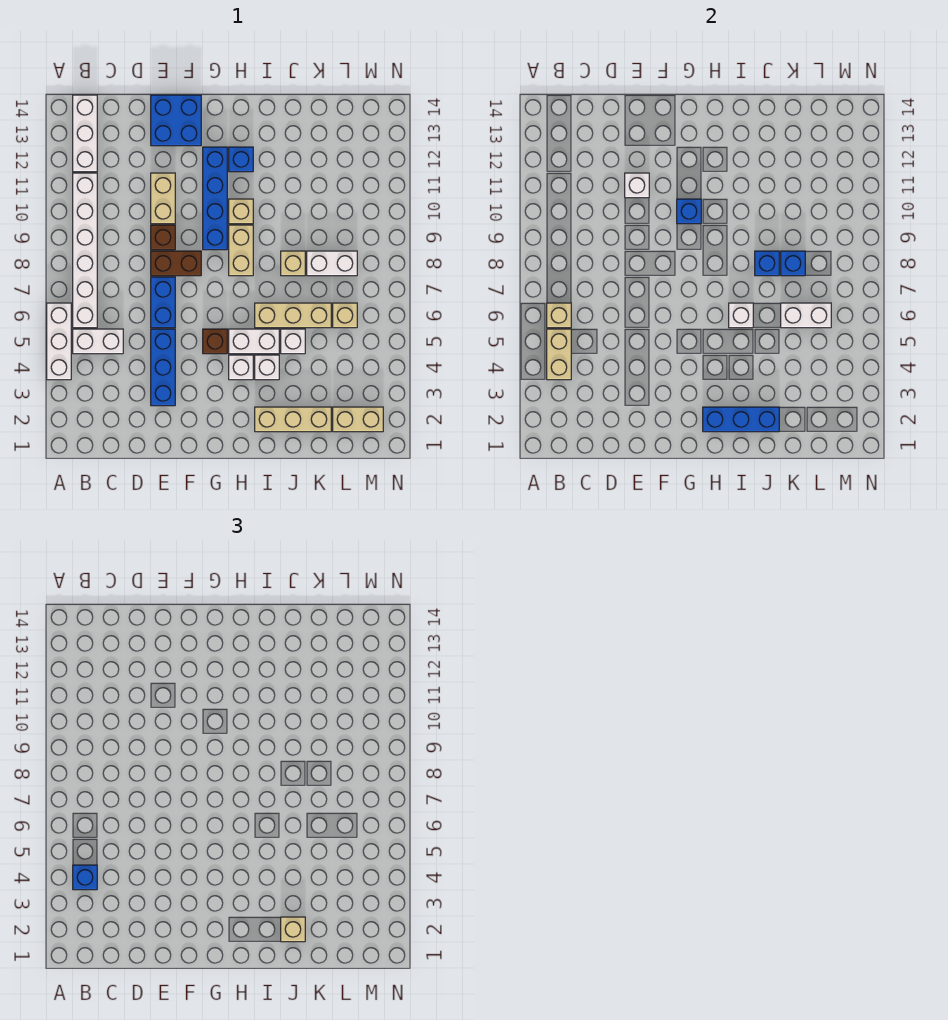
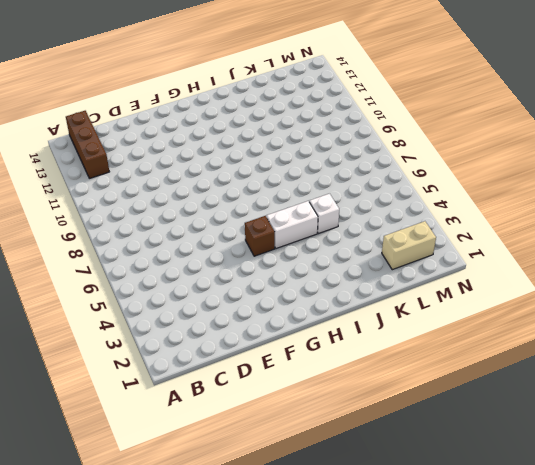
brown 1x3 brick [66,111,109,178] -> white 1x3 brick [73,95,97,172]
none -> white 1x3 brick [47,303,71,380]
none -> white 1x2 brick [73,329,123,354]
none -> white 1x6 brick [73,173,97,328]
none -> blue 1x3 brick [151,329,175,406]

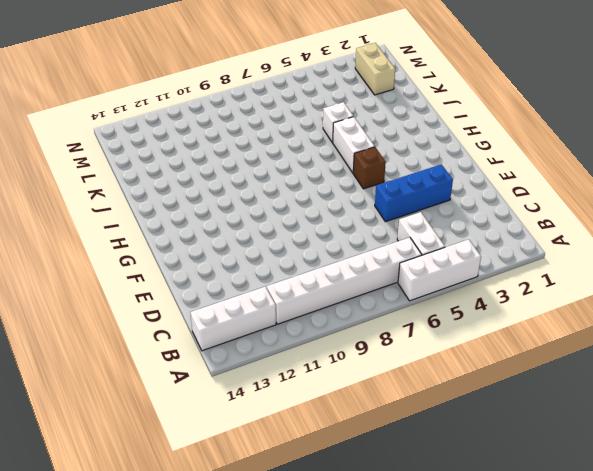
none -> blue 1x2 brick [151,277,175,328]
none -> brown 1x2 brick [151,251,201,276]
none -> brown 1x1 brick [151,225,175,250]
none -> tan 1x2 brick [151,173,175,224]

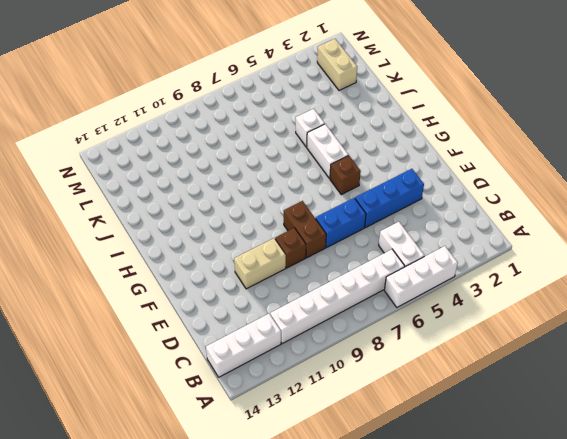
none -> blue 2x2 brick [151,95,201,146]
none -> blue 1x4 brick [203,147,227,250]
none -> white 1x1 brick [229,355,253,380]
none -> tan 1x2 brick [229,225,253,276]

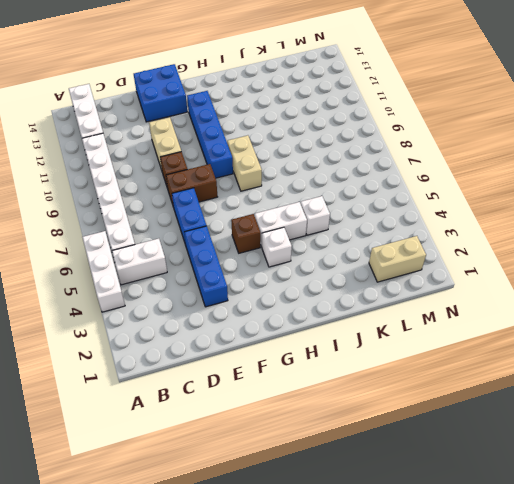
none -> tan 1x1 brick [229,199,253,224]
none -> blue 1x1 brick [229,147,253,172]
none -> tan 1x3 brick [255,407,331,432]
none -> white 1x1 brick [255,355,279,380]

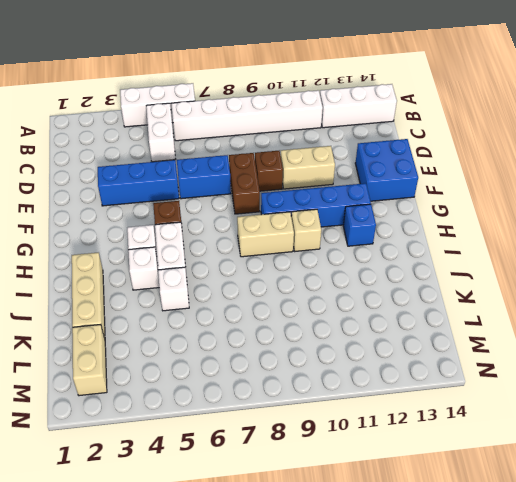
none -> tan 1x3 brick [255,303,331,328]
none -> tan 1x1 brick [281,251,305,276]
none -> white 1x2 brick [307,251,357,276]
none -> tan 1x1 brick [333,303,357,328]

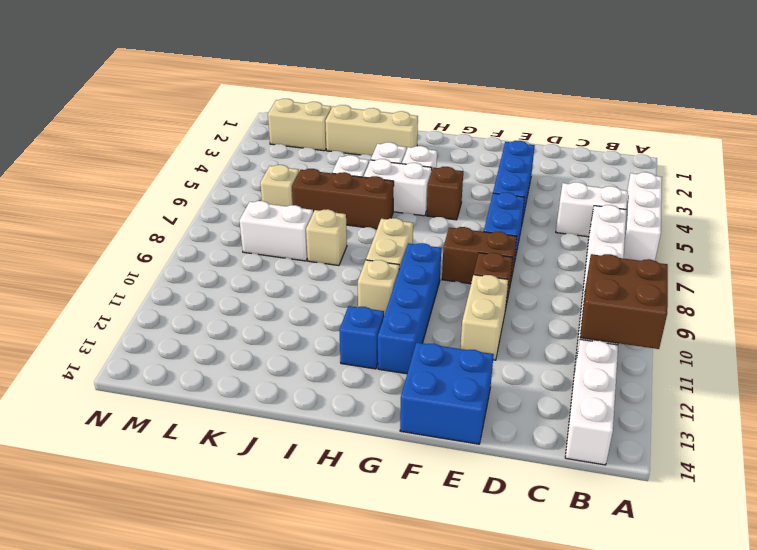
brown 2x2 brick [580,254,668,349] -> none
brown 1x3 brick [292,169,394,229] -> tan 1x3 brick [255,303,331,328]
none -> tan 1x2 brick [547,329,571,380]
none -> tan 1x1 brick [547,303,571,328]
none -> white 1x1 brick [625,173,649,198]
none -> blue 1x1 brick [677,199,701,224]

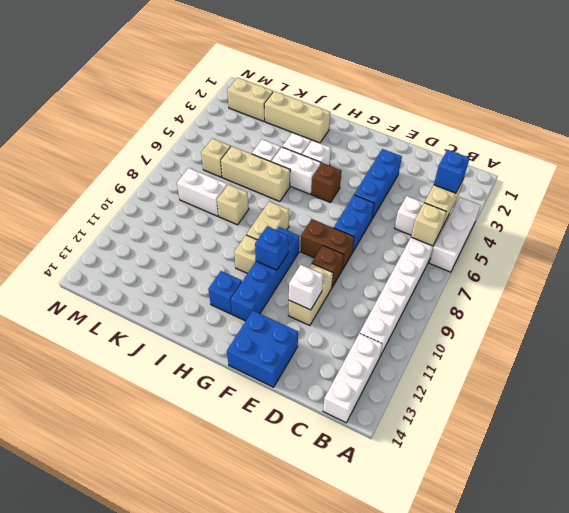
none -> blue 1x3 brick [703,407,779,432]
none -> white 1x1 brick [729,303,753,328]
none -> blue 1x1 brick [755,251,779,276]
none -> white 1x2 brick [781,303,831,328]

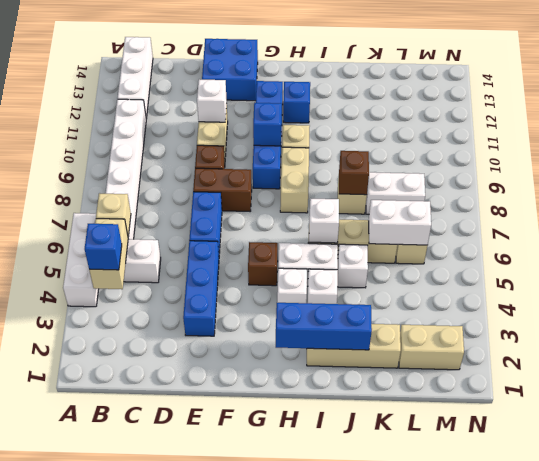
brown 1x1 brick [339,151,369,195] -> blue 1x1 brick [755,251,779,276]
none -> blue 1x1 brick [781,251,805,276]
none -> tan 1x1 brick [281,917,305,942]

